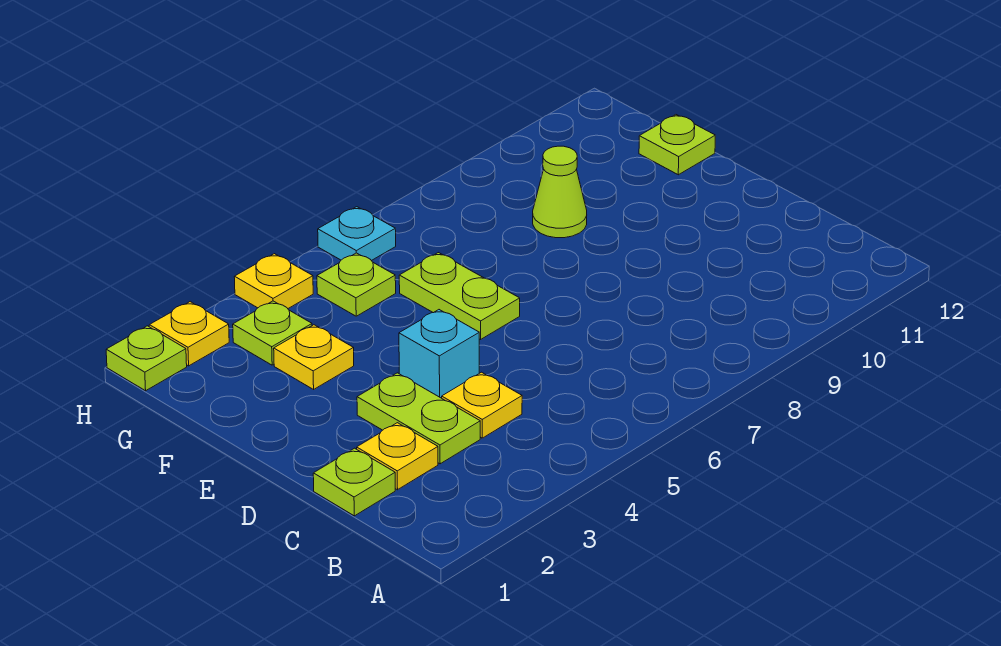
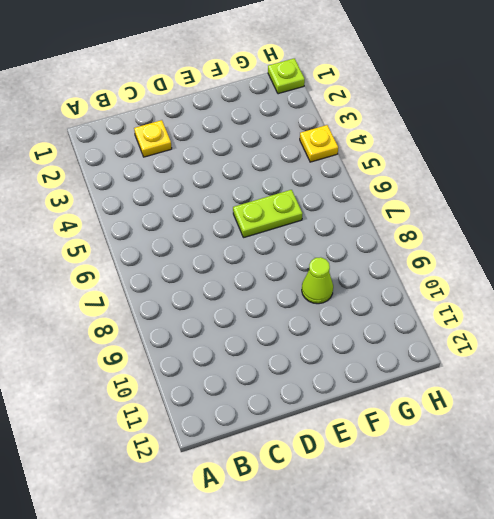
none -> lime 1x1 plate [313,448,395,516]
none -> lime 1x2 plate [357,373,480,464]
none -> yellow 1x1 plate [442,372,522,438]

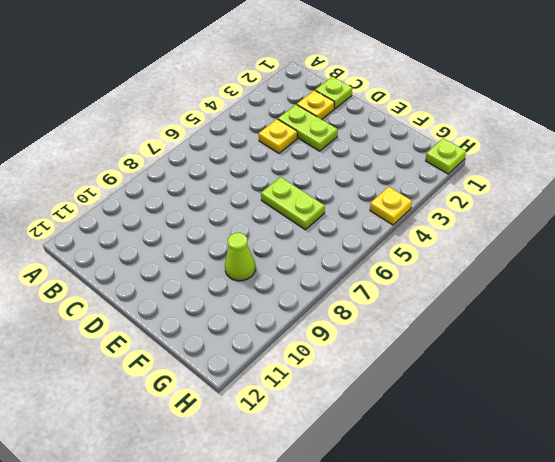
none -> cyan 1x1 brick [399,310,479,398]
none -> yellow 1x1 plate [274,325,354,389]
none -> lime 1x1 plate [639,115,715,175]

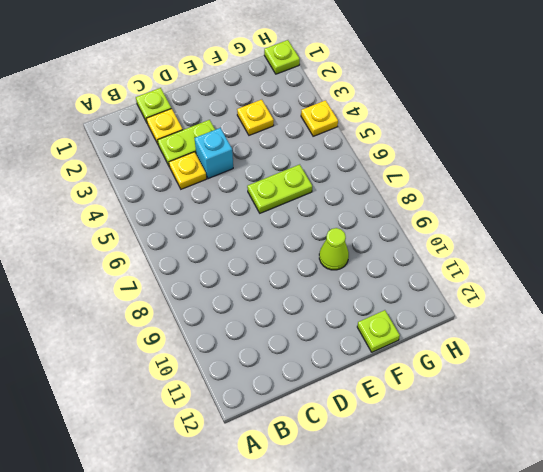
none -> lime 1x1 plate [233,301,312,365]
none -> lime 1x1 plate [317,253,396,316]
none -> yellow 1x1 plate [149,302,229,366]

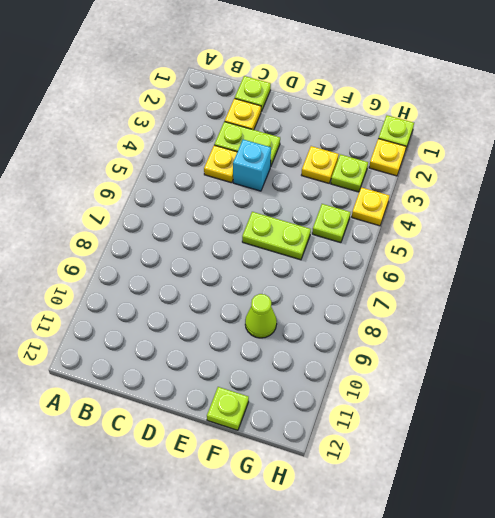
none -> cyan 1x1 plate [318,207,396,261]

